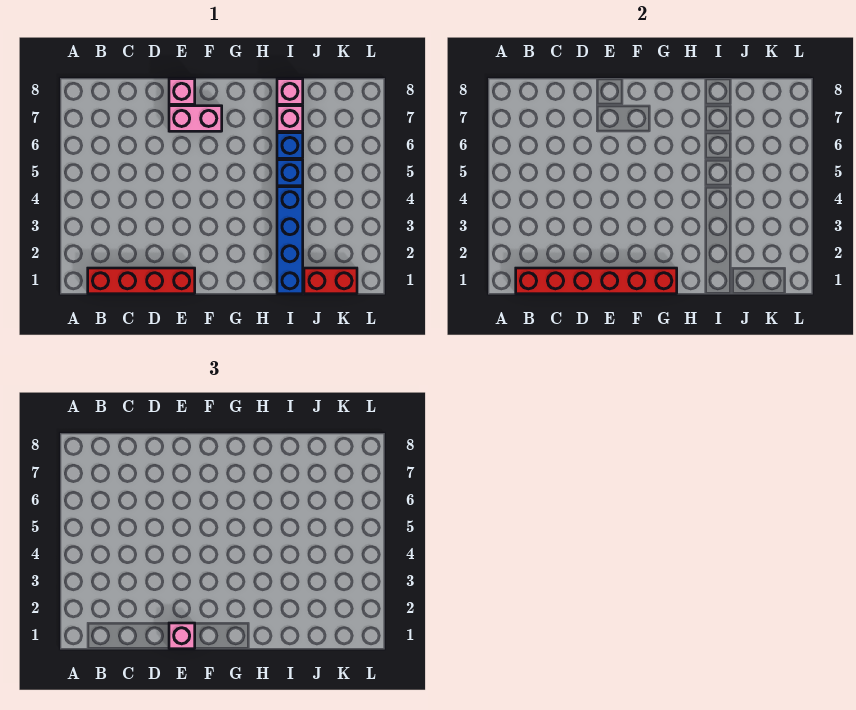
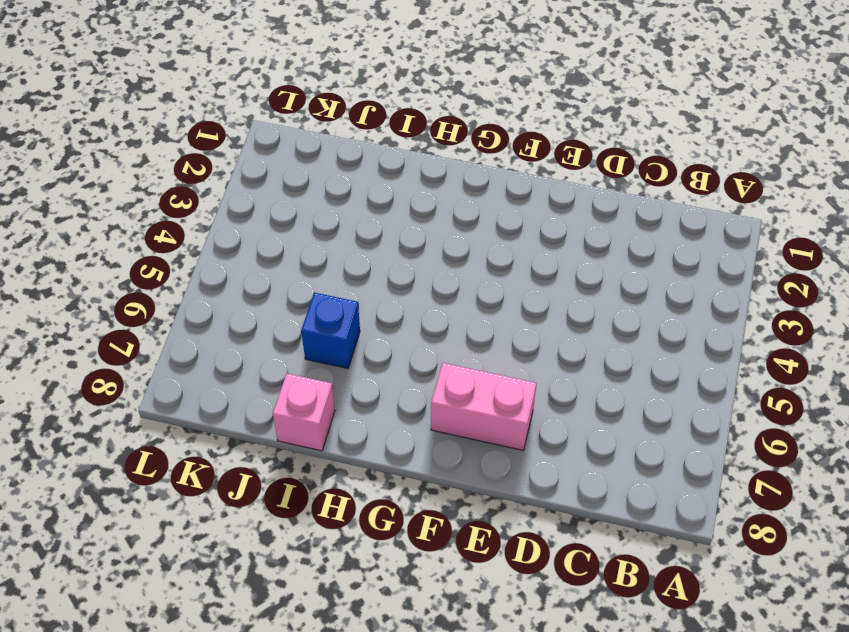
none -> red 1x4 brick [88,268,195,294]
none -> pink 1x1 brick [169,79,195,104]

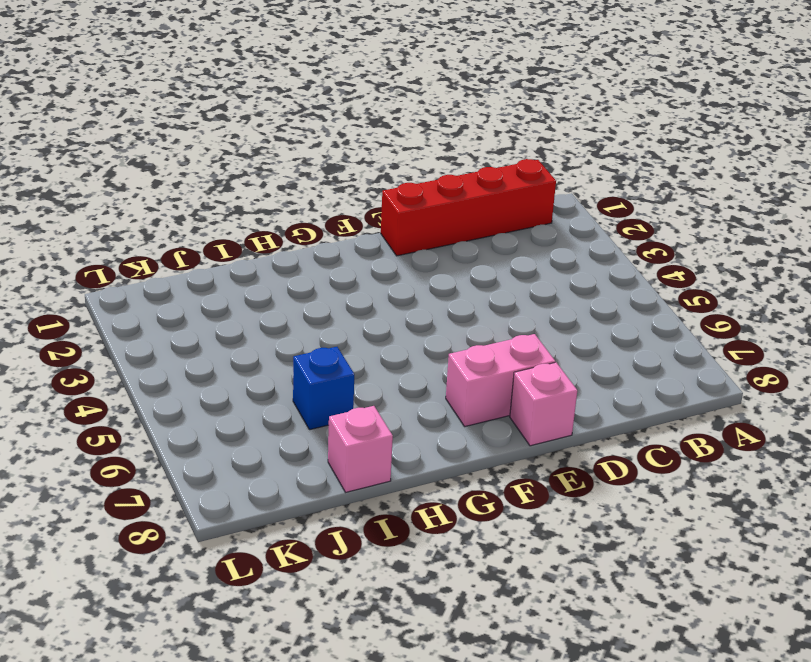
none -> blue 1x4 brick [277,187,303,294]
none -> blue 1x1 brick [277,160,303,186]

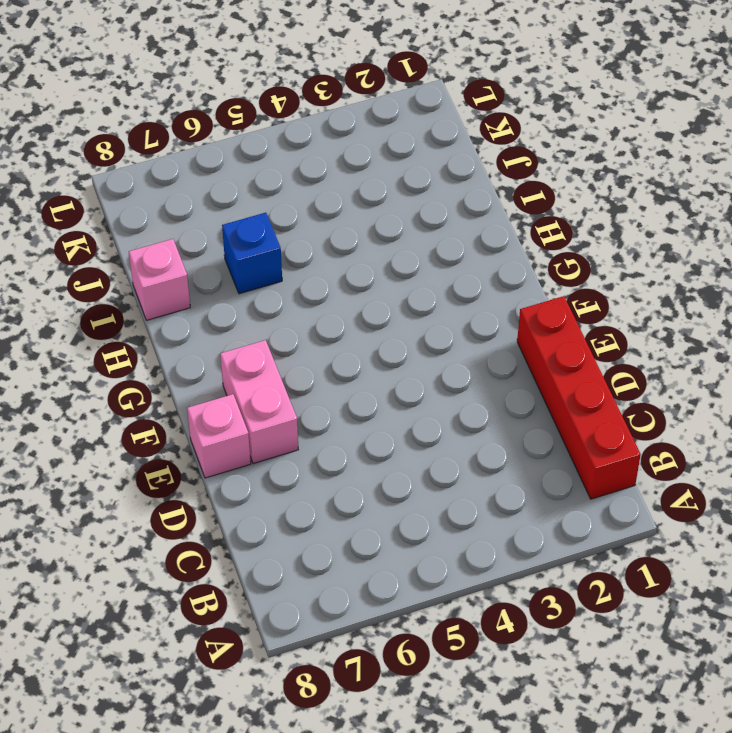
none -> blue 1x4 brick [277,187,303,294]
none -> blue 1x1 brick [277,160,303,186]

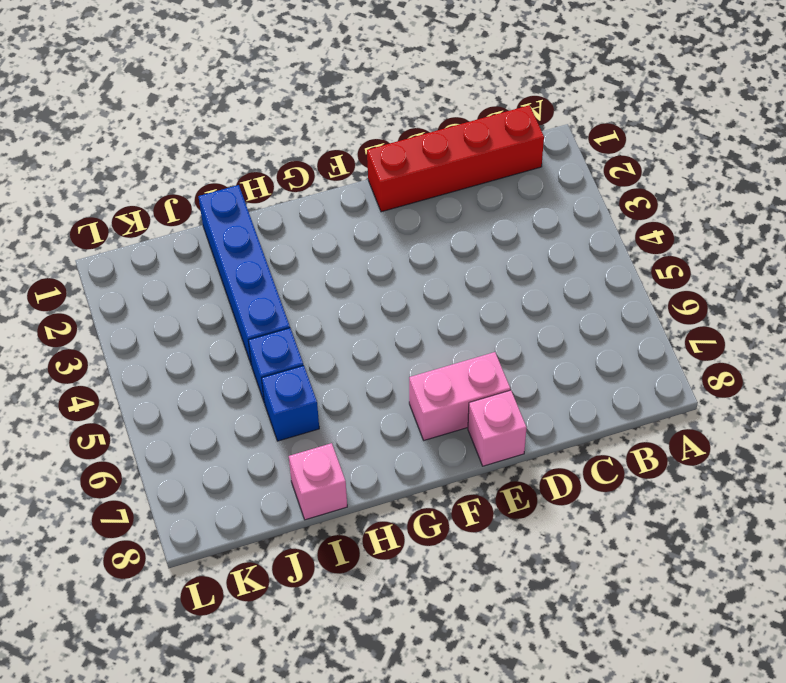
none -> pink 1x1 brick [277,106,303,131]
none -> red 1x2 brick [304,268,357,294]

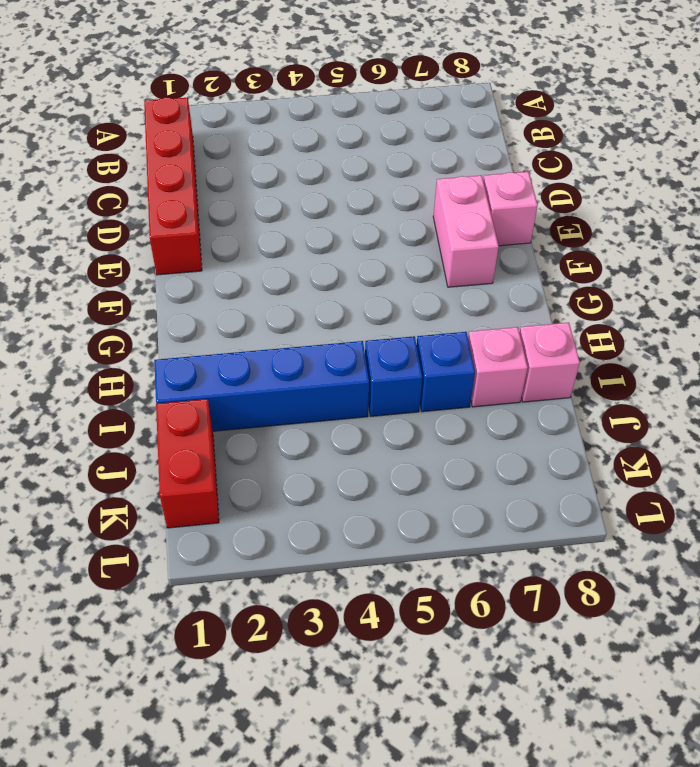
none -> red 1x6 brick [516,268,677,294]
none -> pink 1x1 brick [169,623,195,649]

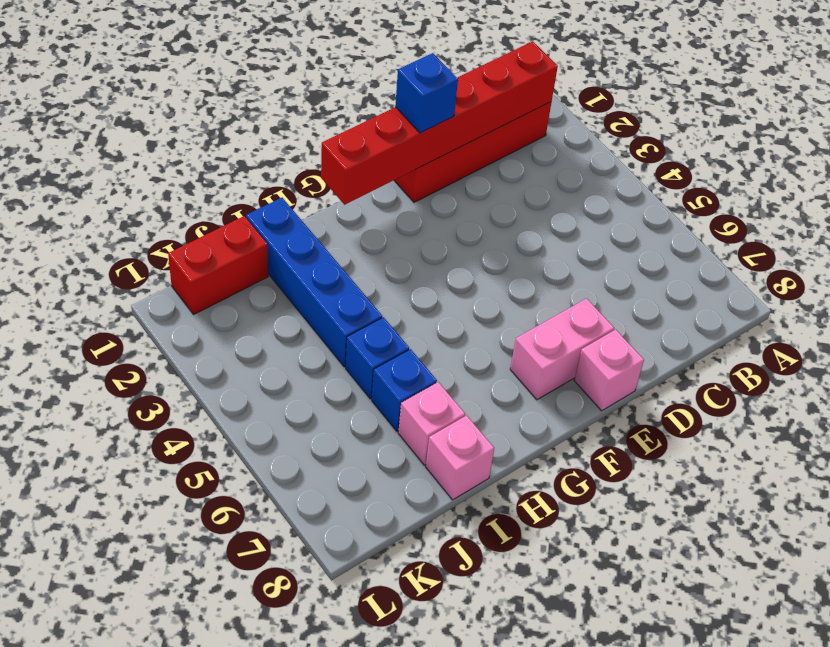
blue 1x1 brick [395,53,458,133] -> pink 1x1 brick [169,623,195,649]

